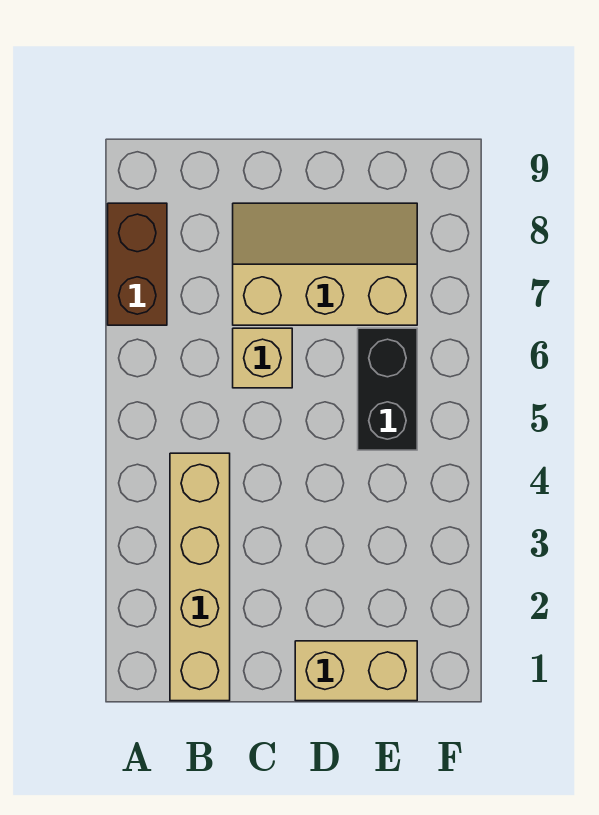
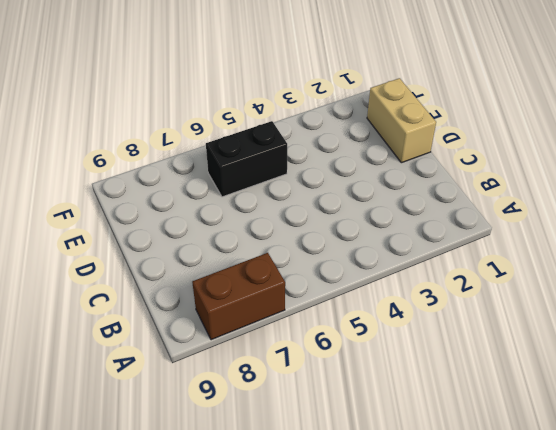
none -> tan 1x4 brick [170,453,230,701]
none -> tan 1x1 brick [233,328,292,388]

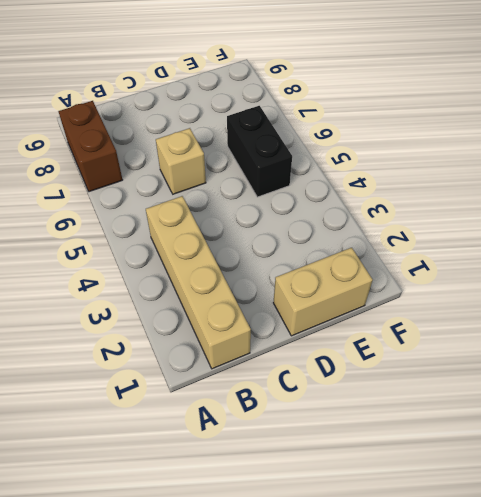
none -> tan 2x3 slope [233,203,417,325]

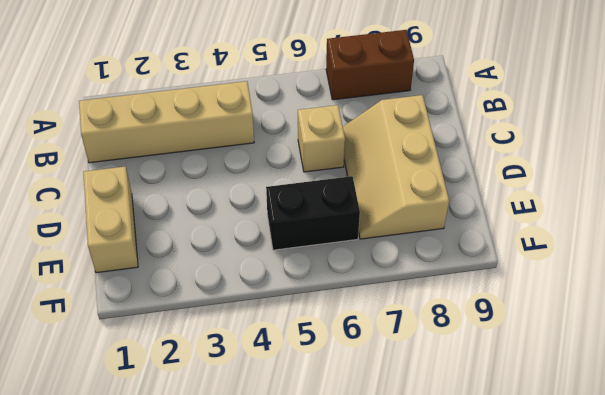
tan 2x3 slope [343,95,449,239] -> tan 2x3 slope turned to [233,203,417,325]

